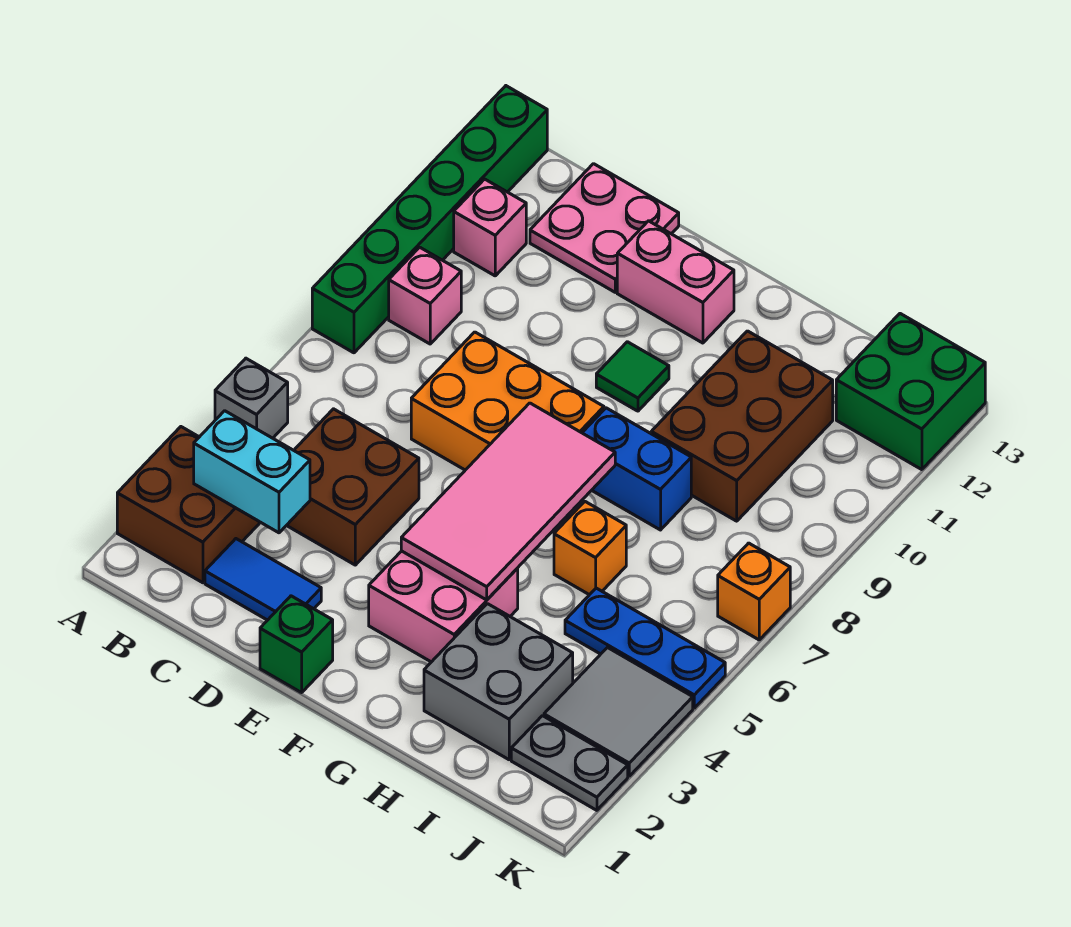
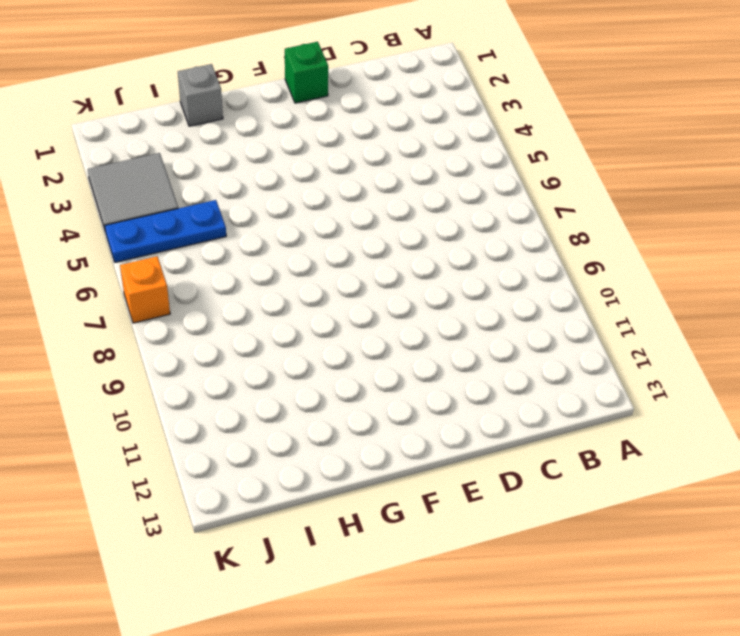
grey 1x1 brick [178,64,223,126] -> grey 1x1 brick moved to [215,358,288,438]
none -> brown 2x2 brick [117,427,260,583]
none -> green 1x6 brick [312,86,547,353]
none -> pink 1x1 brick [389,247,461,344]

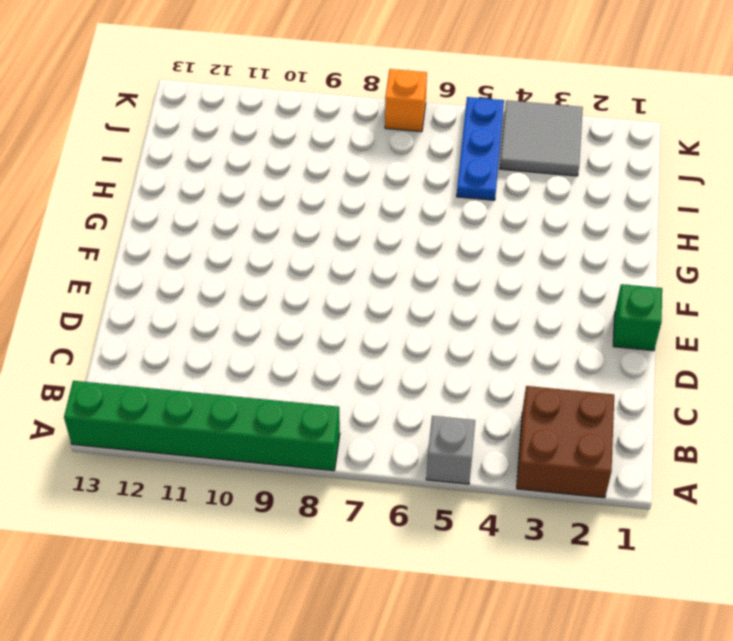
none -> pink 1x1 brick [389,247,461,344]
none -> pink 1x1 brick [454,179,526,276]
none -> blue 1x2 tile [205,539,321,620]

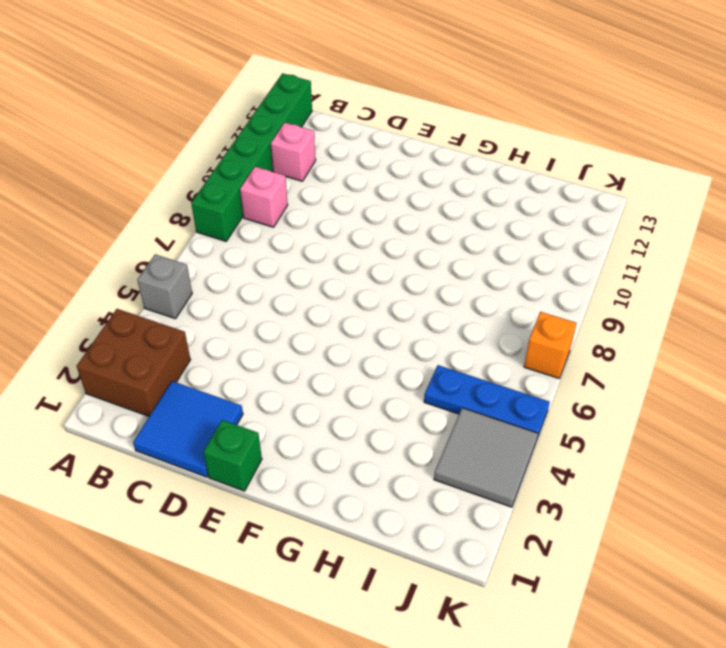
blue 2x2 tile [133,381,243,477] -> blue 1x2 tile [205,539,321,620]
none -> brown 2x2 brick [286,409,419,565]
none -> pink 2x2 plate [530,164,679,292]
none -> orange 2x3 brick [411,332,604,470]

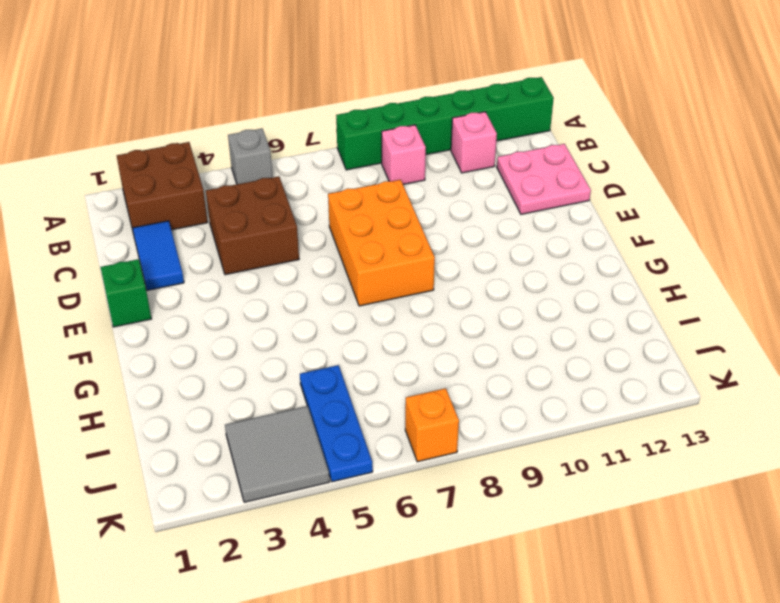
none -> pink 1x2 brick [617,221,734,343]
none -> pink 2x2 brick [369,551,518,662]
none -> green 1x1 tile [596,342,669,411]

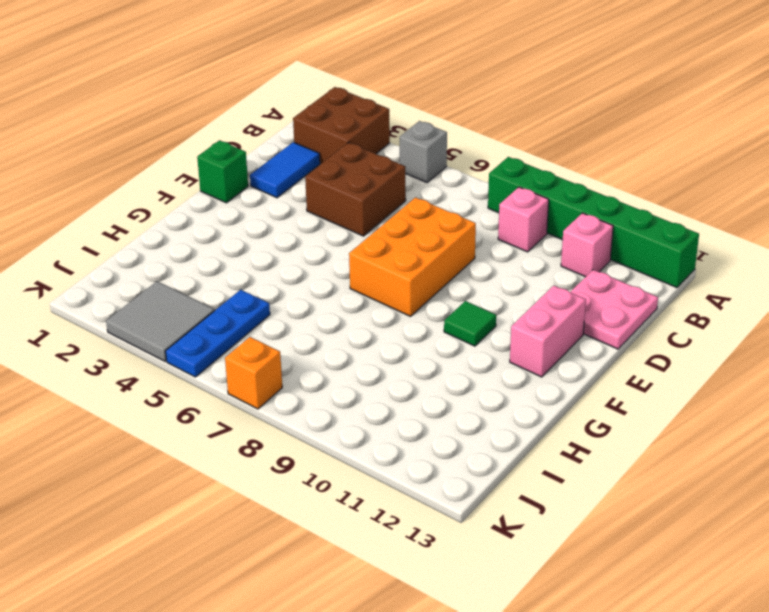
none -> pink 2x2 brick [369,551,518,662]
none -> blue 1x2 brick [582,408,691,530]
none -> grey 2x2 brick [424,604,573,760]

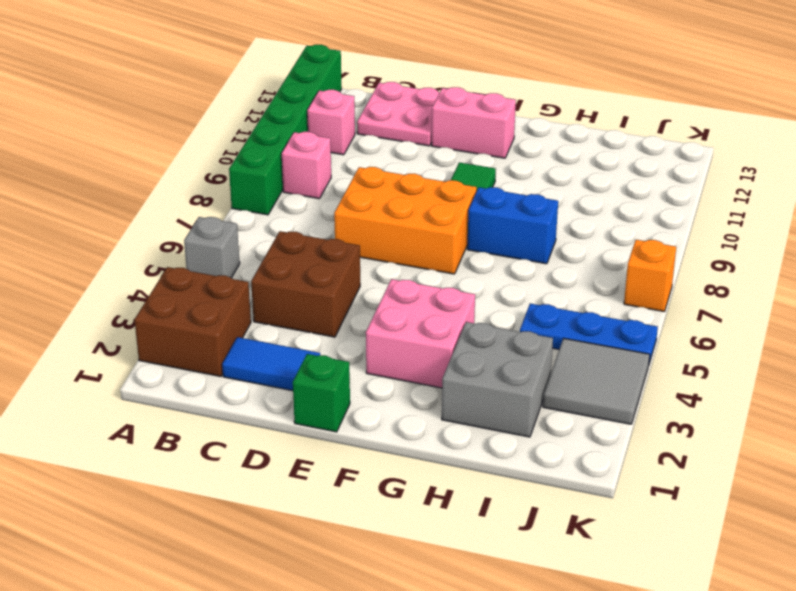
none -> orange 1x1 brick [554,501,626,595]
none -> brown 2x3 brick [651,331,833,521]
none -> grey 1x2 plate [511,716,628,810]

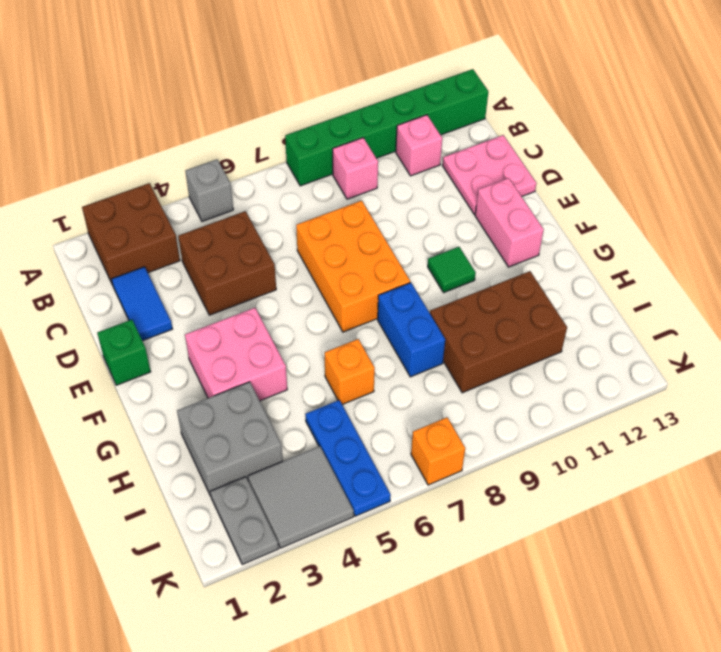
none -> green 2x2 brick [836,314,985,470]
none -> cyan 1x2 brick [194,411,310,533]
none -> pink 2x4 tile [401,403,615,600]

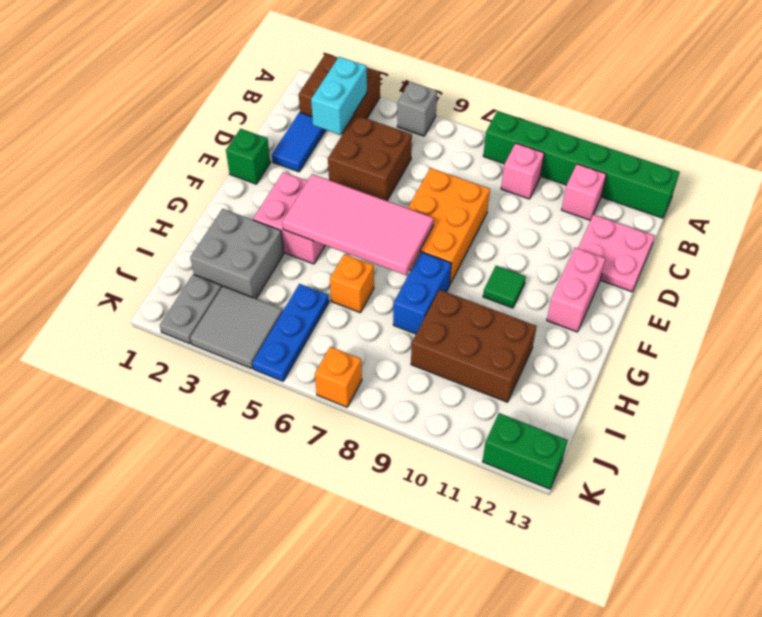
green 1x2 brick [482,413,568,489] -> green 2x2 brick [836,314,985,470]

